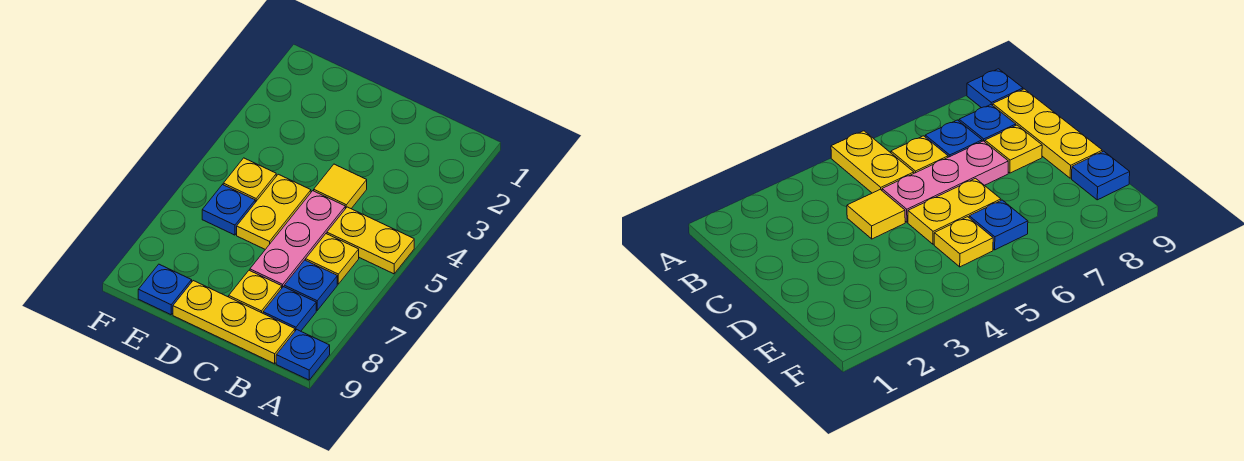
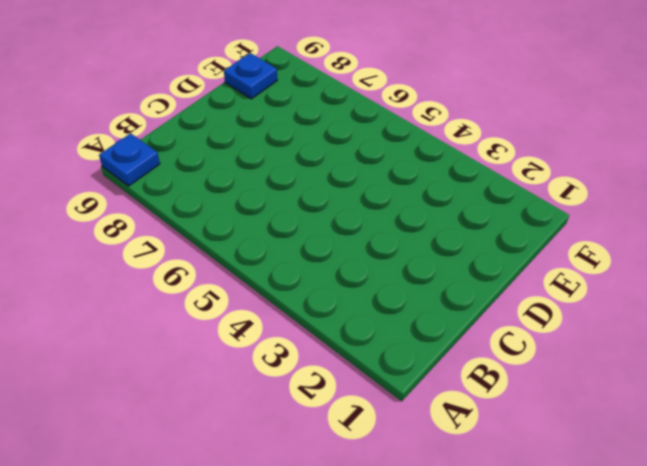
none -> yellow 1x2 plate [327,207,414,274]
none -> yellow 1x1 plate [306,234,359,284]
none -> blue 1x1 plate [284,260,337,310]

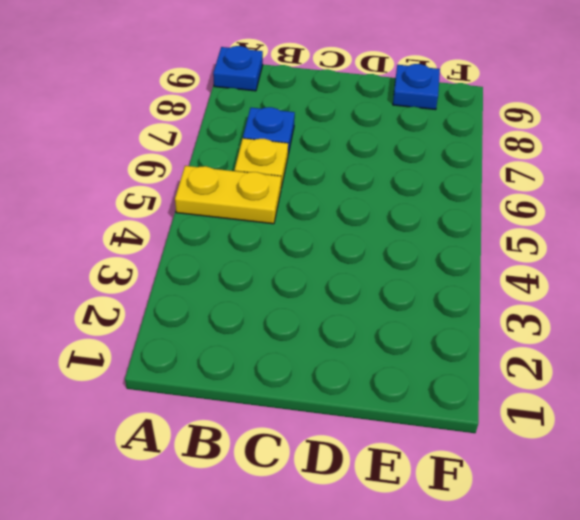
none -> blue 1x1 plate [263,287,316,331]
none -> yellow 1x3 plate [173,281,295,364]
none -> yellow 1x1 tile [314,164,367,209]

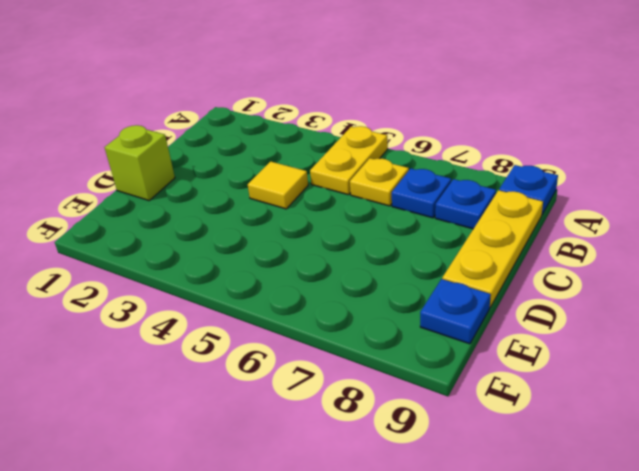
lime 1x1 brick [104,125,175,201] -> none
none -> pink 1x3 plate [250,191,345,288]
none -> yellow 1x1 plate [229,270,282,313]
none -> yellow 1x2 plate [237,174,311,249]

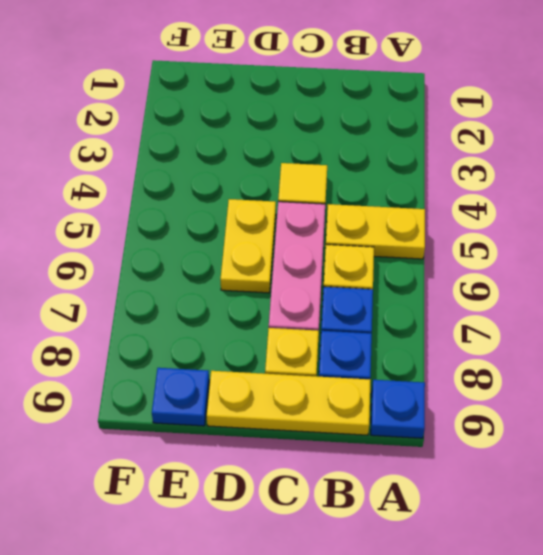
none -> yellow 1x1 plate [223,158,276,202]
none -> blue 1x1 plate [202,185,255,235]

